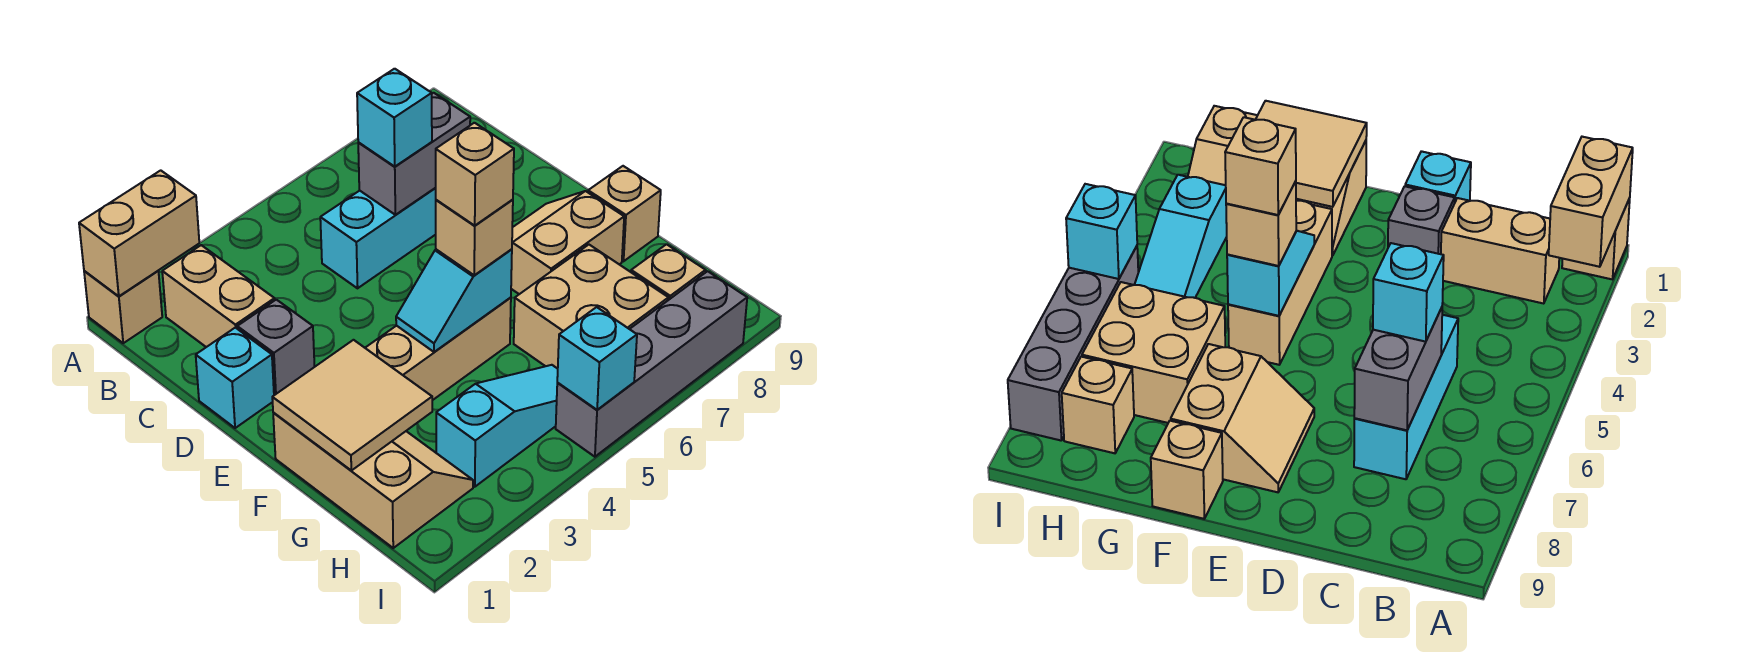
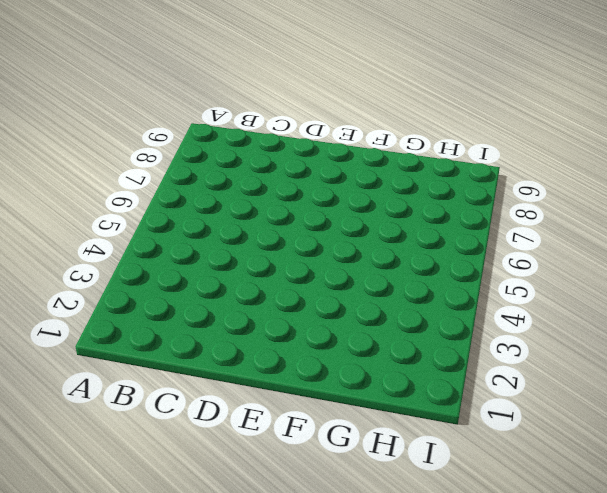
none -> tan 1x1 brick [84,271,162,343]
none -> tan 1x2 brick [162,245,275,347]
none -> cyan 1x3 brick [320,188,436,288]

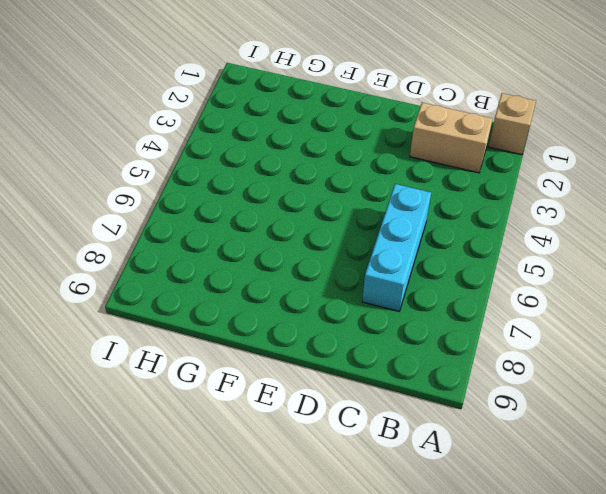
none -> cyan 1x1 brick [196,328,274,428]
none -> grey 1x1 brick [237,300,315,395]
none -> tan 2x2 slope [511,191,624,294]

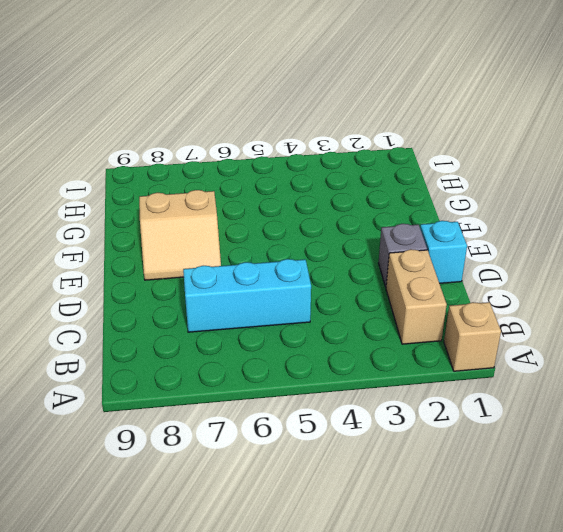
none -> tan 2x3 slope [273,413,473,548]
none -> tan 1x3 brick [365,298,511,400]
none -> tan 1x1 brick [588,166,661,261]

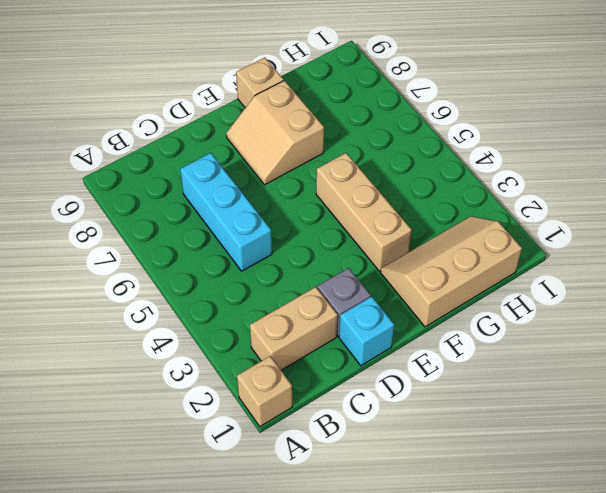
none -> tan 2x2 brick [514,245,668,369]
none -> cyan 1x3 slope [436,365,558,487]
none -> tan 1x1 brick [631,244,706,300]

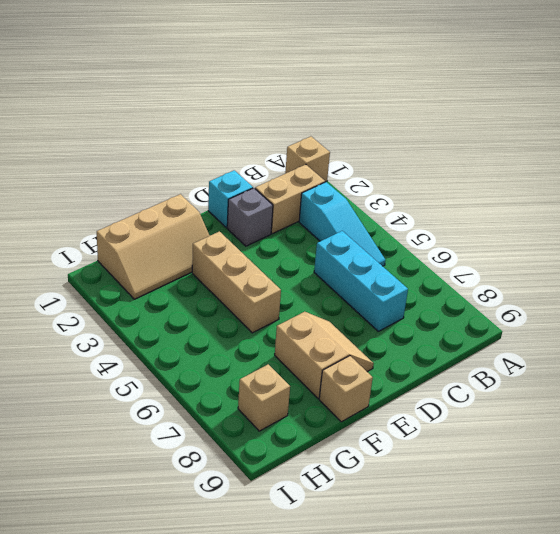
cyan 1x3 slope [299,182,385,266] -> cyan 1x3 slope moved to [436,365,558,487]
none -> tan 2x2 brick [514,245,668,369]
none -> grey 1x4 brick [556,271,747,457]
none -> tan 1x2 brick [79,170,199,296]

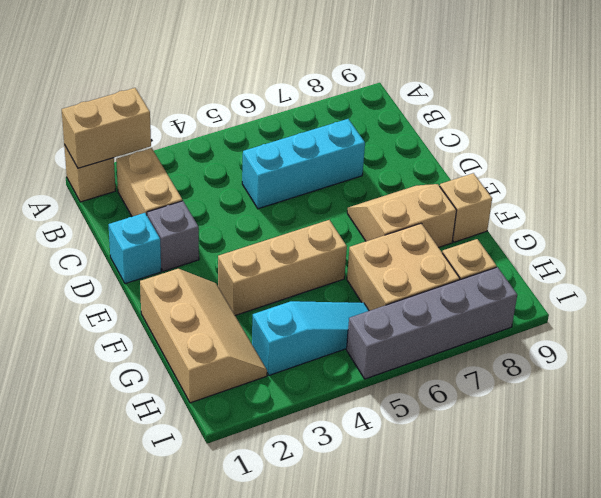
none -> grey 1x2 brick [358,93,470,215]
none -> tan 2x2 tile [272,340,432,471]
none -> cyan 1x2 slope [396,249,512,352]

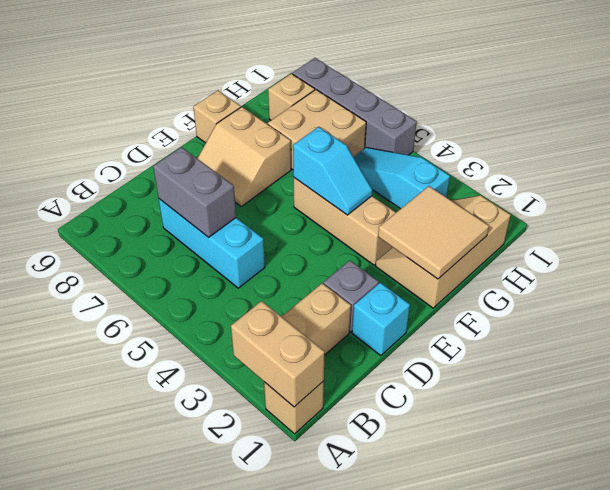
none -> cyan 1x1 brick [557,307,637,410]
none -> cyan 1x1 brick [357,69,432,166]
none -> tan 1x1 brick [436,200,513,275]

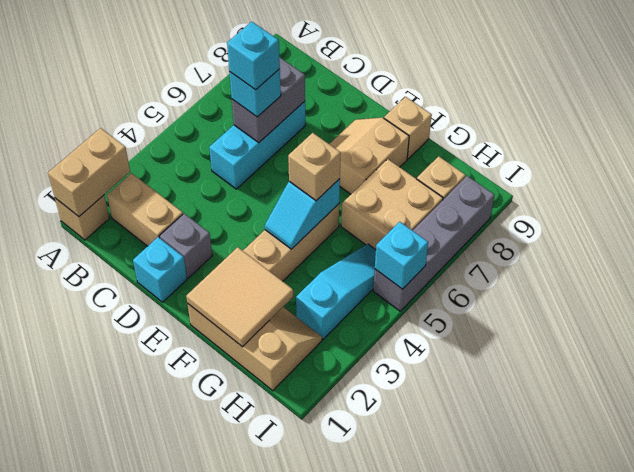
cyan 1x1 brick [227,22,280,90] -> none
none -> tan 1x1 brick [436,123,514,225]

